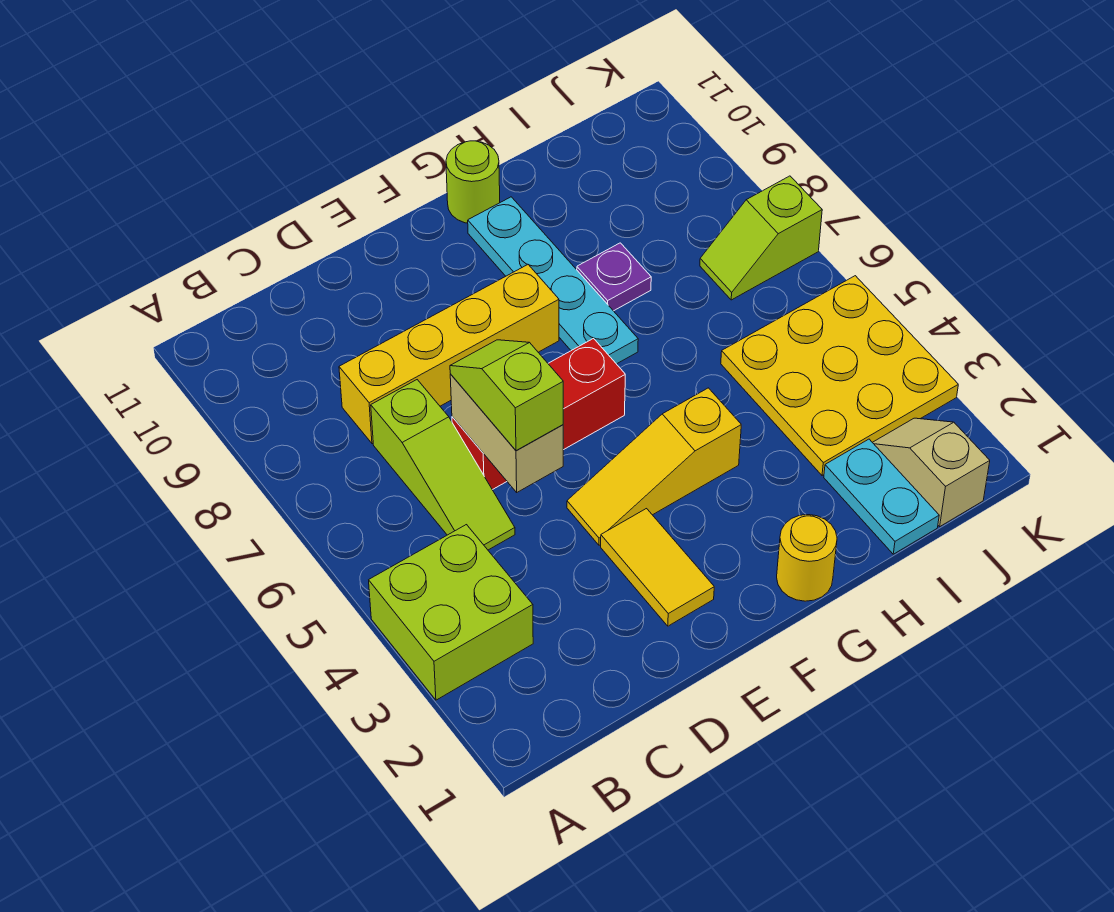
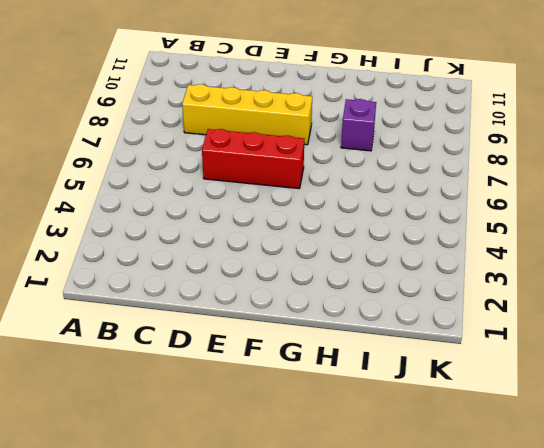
purple 1x1 brick [341,99,376,151] -> purple 1x1 plate [577,243,651,311]
none -> lime 2x2 brick [369,525,533,700]
none -> lime 1x3 slope [371,380,515,550]
none -> yellow 1x2 tile [601,509,714,626]

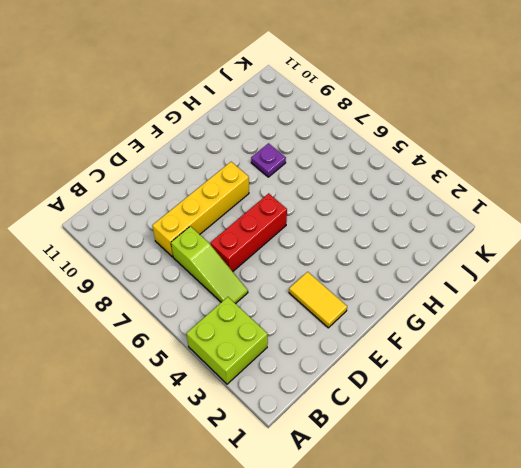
none -> yellow 1x3 slope [567,388,741,545]
none -> yellow 1x1 round brick [777,515,837,601]
none -> cyan 1x4 plate [468,197,638,364]

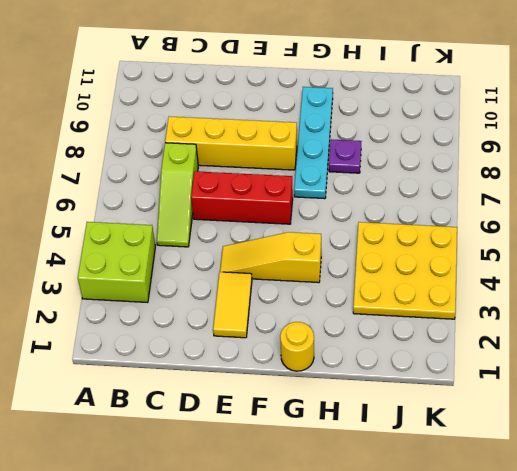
none -> lime 1x1 round brick [446,141,500,223]
none -> cyan 1x2 plate [824,439,939,554]
none -> tan 1x2 slope [872,418,990,526]

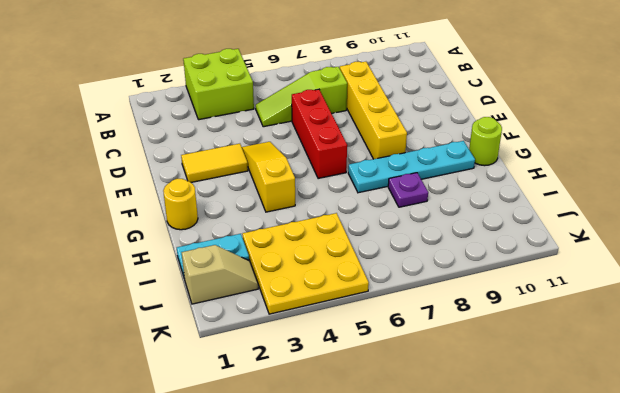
none -> lime 1x2 slope [700,176,822,300]
none -> tan 1x2 brick [450,374,563,492]
none -> lime 1x2 slope [450,340,563,451]

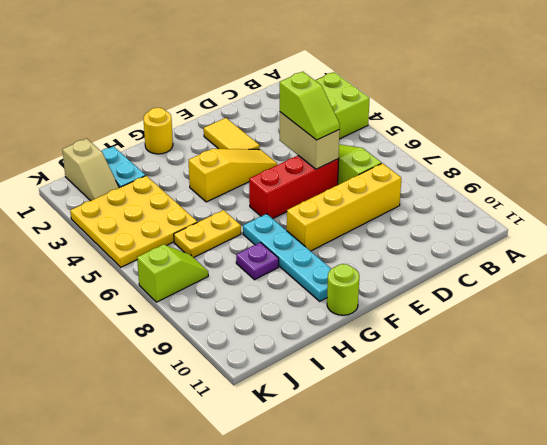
yellow 1x2 plate [174,210,241,258] -> none

